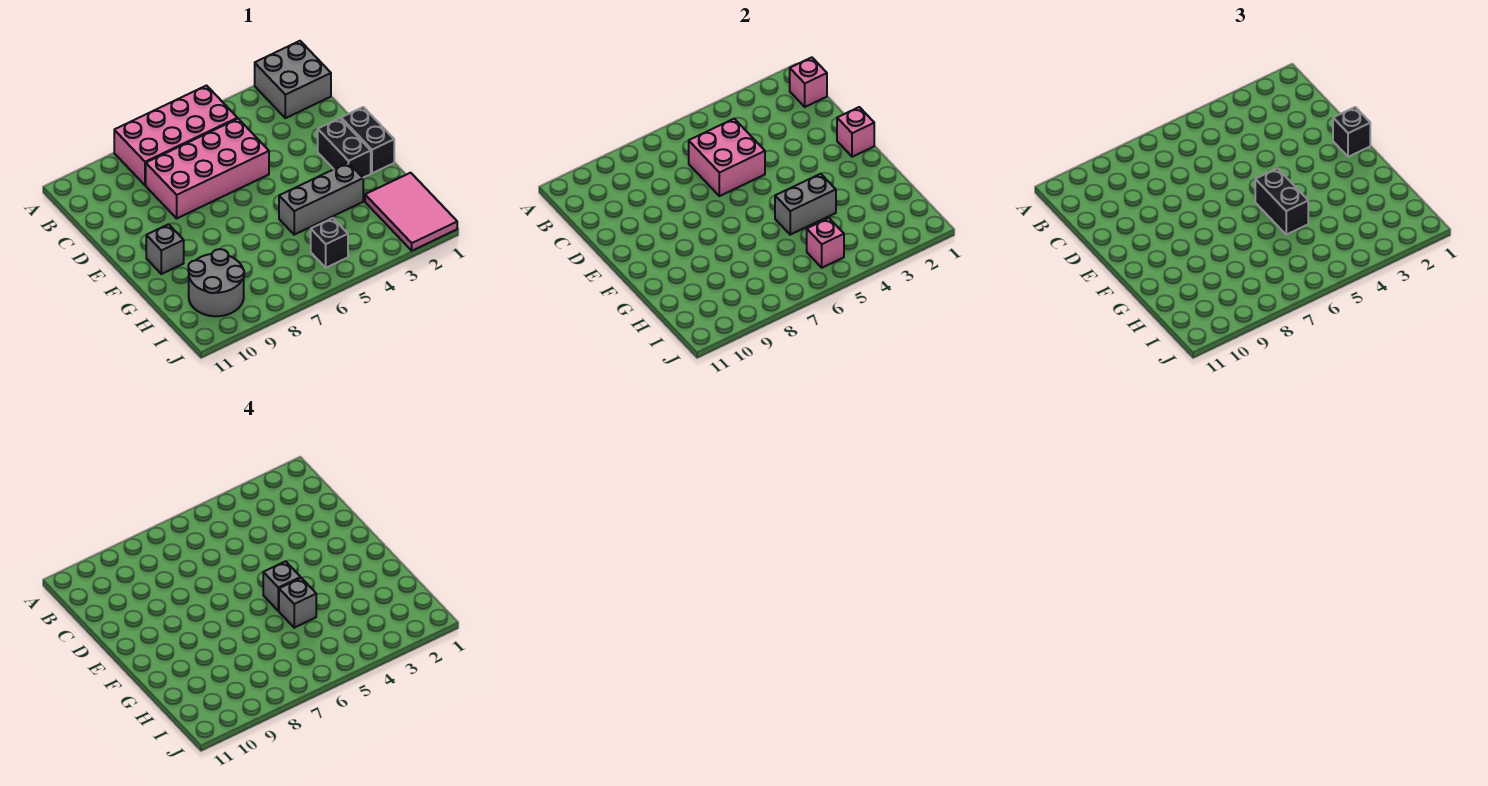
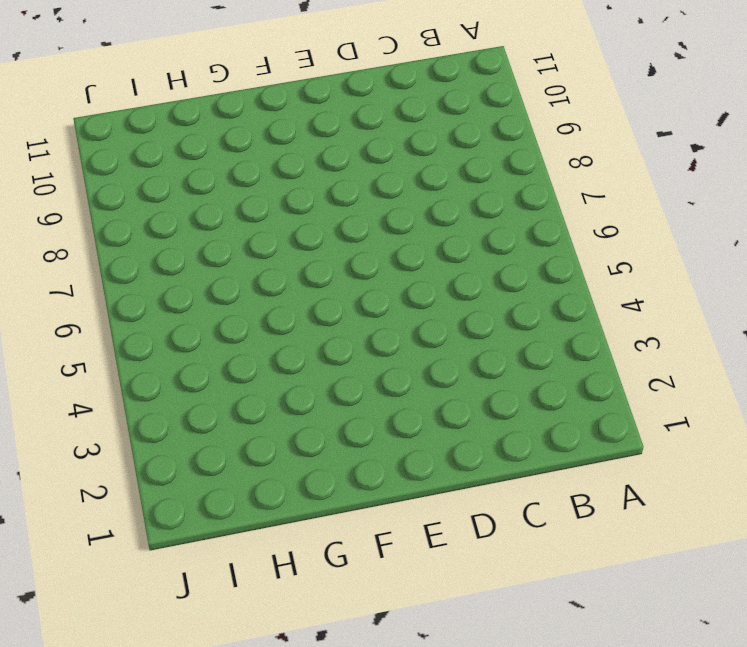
none -> grey 2x2 brick [255,41,331,118]
none -> pink 2x4 brick [114,86,237,185]
none -> pink 2x4 brick [146,119,269,218]

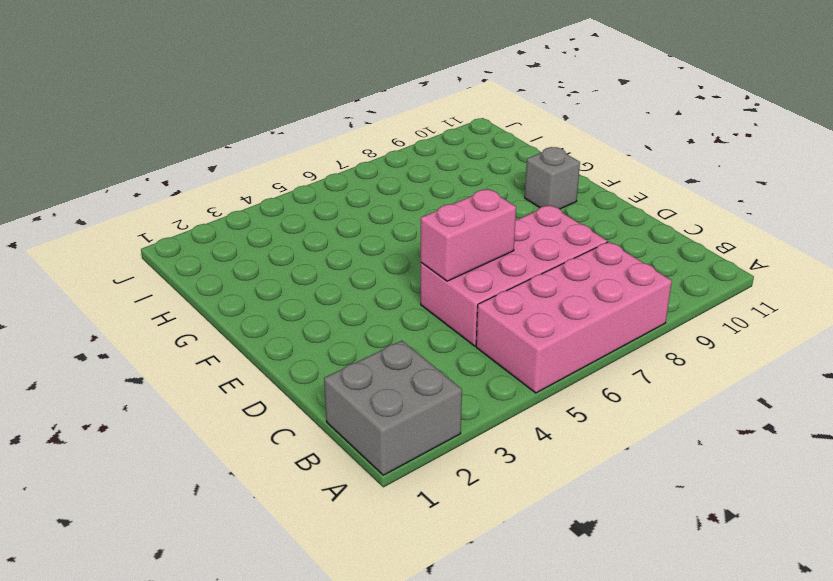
pink 1x2 brick [421,189,516,281] -> pink 2x2 brick [689,119,765,196]
none -> black 1x2 brick [341,107,394,173]
none -> black 1x2 brick [318,118,371,178]
none -> grey 1x3 brick [279,163,363,235]

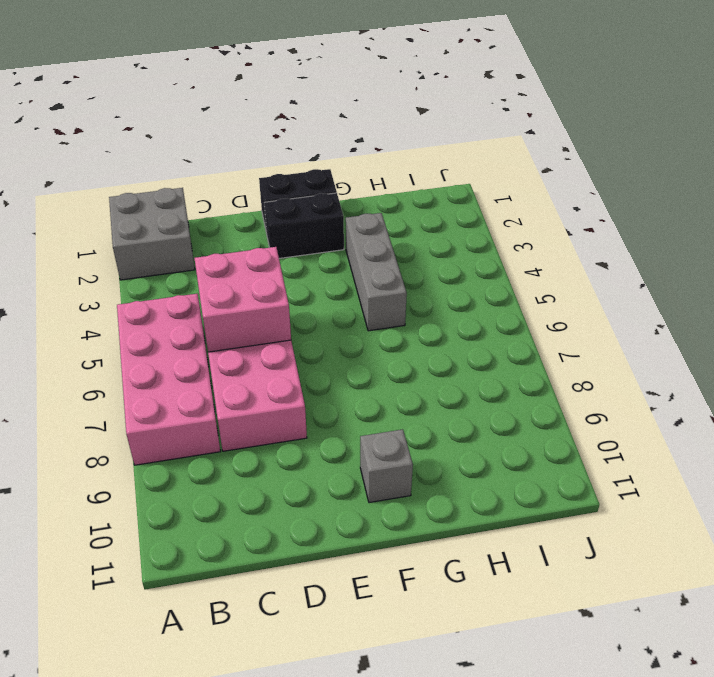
none -> pink 2x3 tile [365,173,457,251]
none -> grey 2x2 round brick [188,249,244,316]
none -> black 1x1 brick [311,218,348,268]

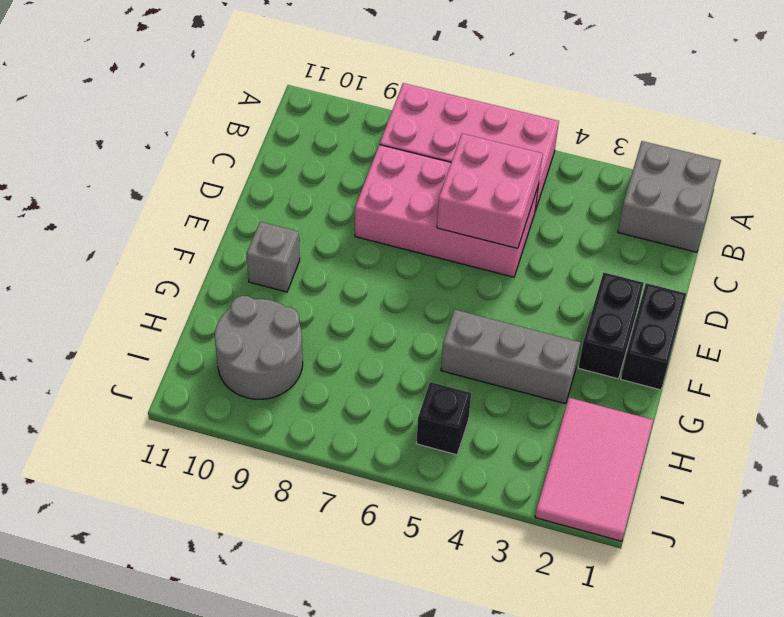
none -> pink 1x1 brick [790,57,827,107]
none -> pink 1x1 brick [837,107,874,157]
none -> grey 1x2 brick [775,174,836,235]

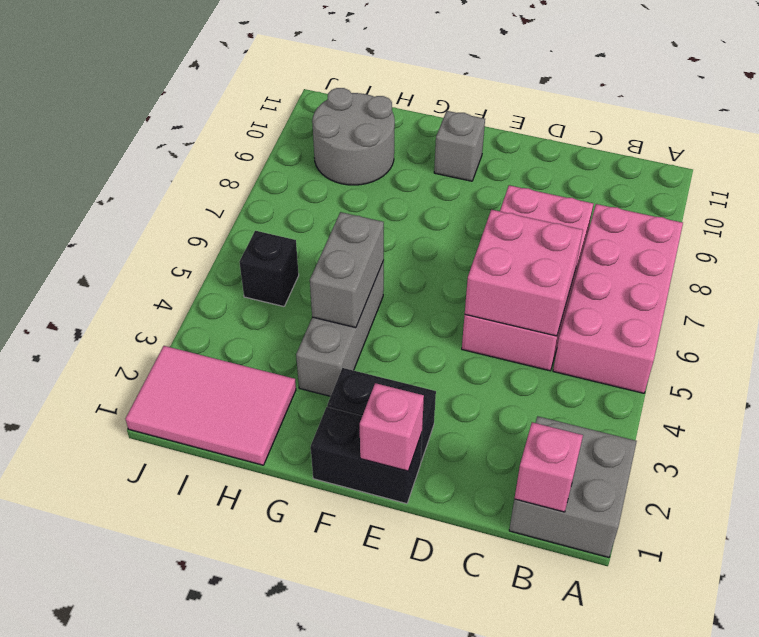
none -> pink 1x1 brick [807,218,844,268]
none -> black 1x1 brick [1333,107,1370,157]
none -> black 1x2 brick [1255,168,1308,235]

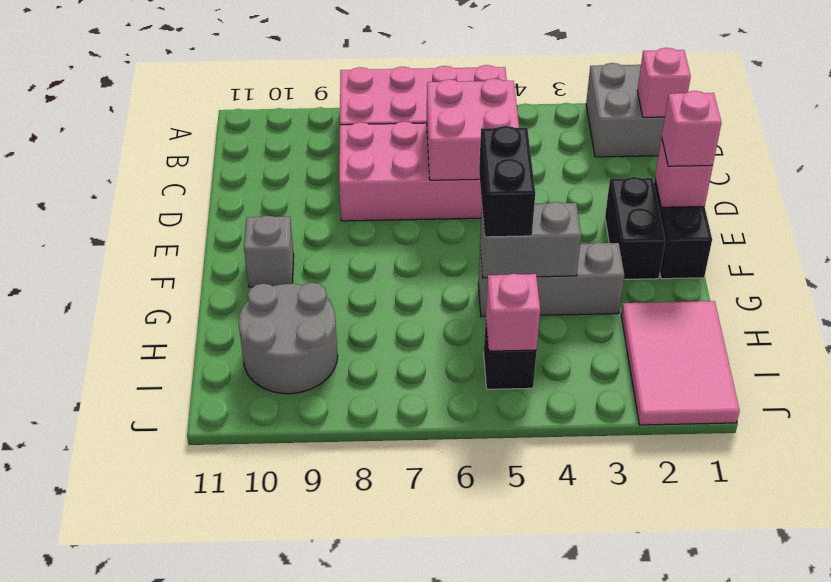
pink 1x1 brick [662,91,722,166] -> black 1x1 brick [1333,107,1370,157]
none -> grey 1x1 brick [263,561,301,611]
none -> grey 1x1 brick [279,578,316,628]

